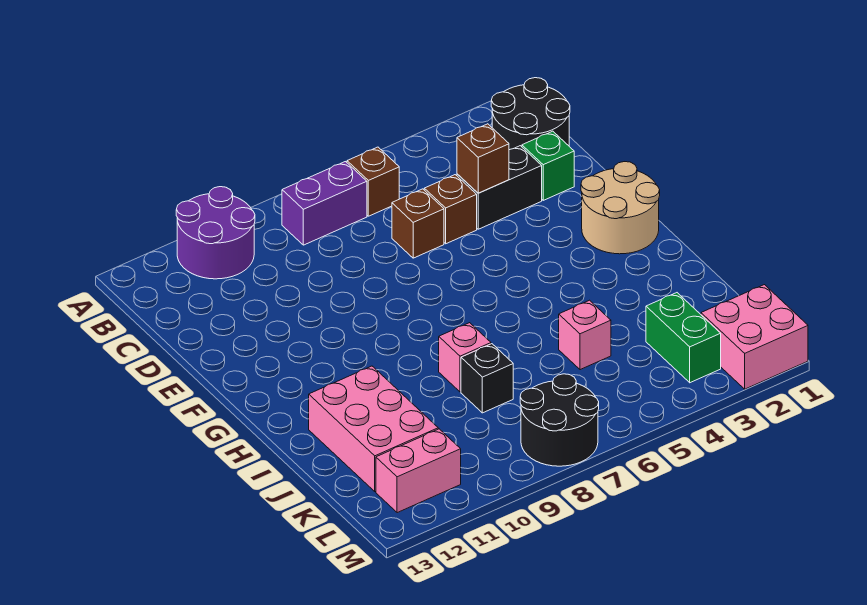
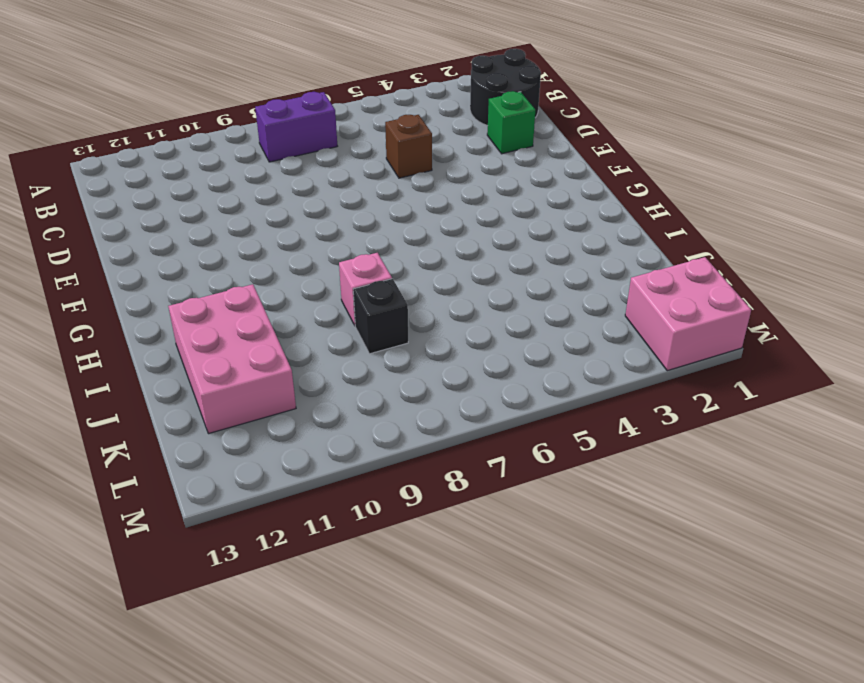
none -> purple 2x2 round brick [176,187,255,279]
none -> brown 1x1 brick [347,147,399,216]
none -> black 1x2 brick [457,146,542,229]

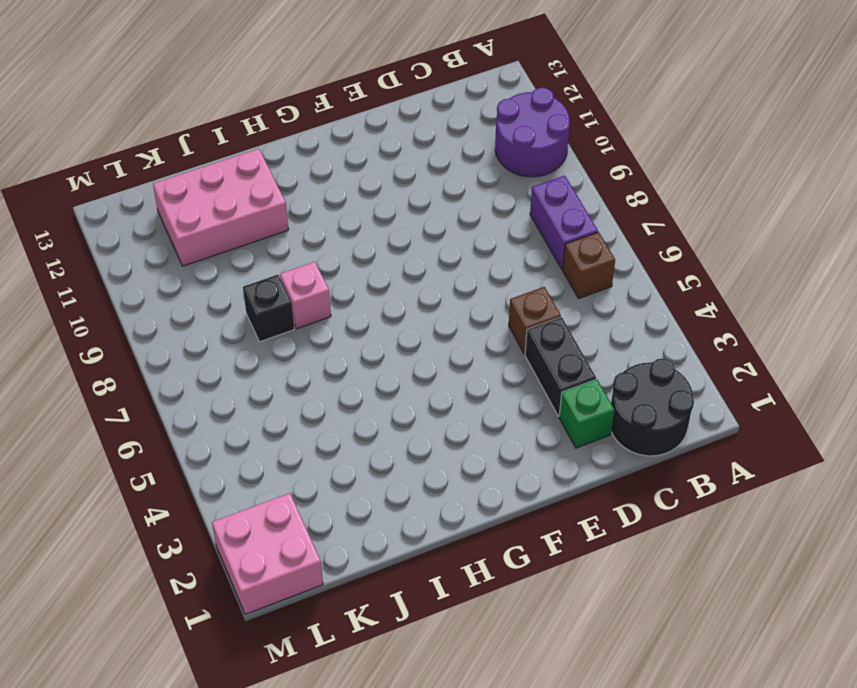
none -> brown 1x1 brick [392,189,444,258]
none -> tan 2x2 round brick [581,162,660,254]
none -> pink 1x1 brick [559,300,611,370]

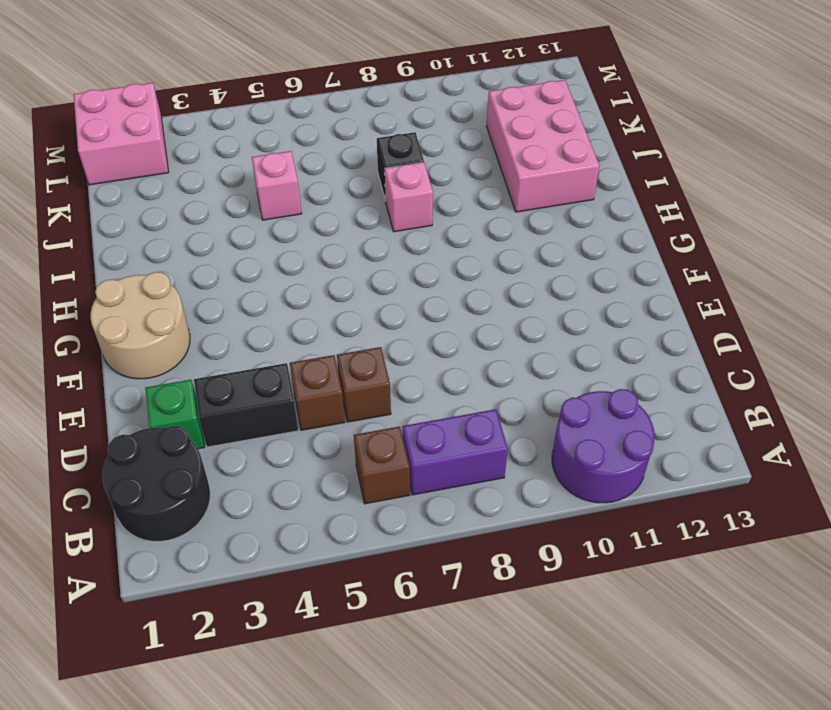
none -> green 1x2 brick [646,293,721,383]
none -> black 2x2 round brick [520,374,599,466]
none -> pink 1x2 brick [376,429,461,513]

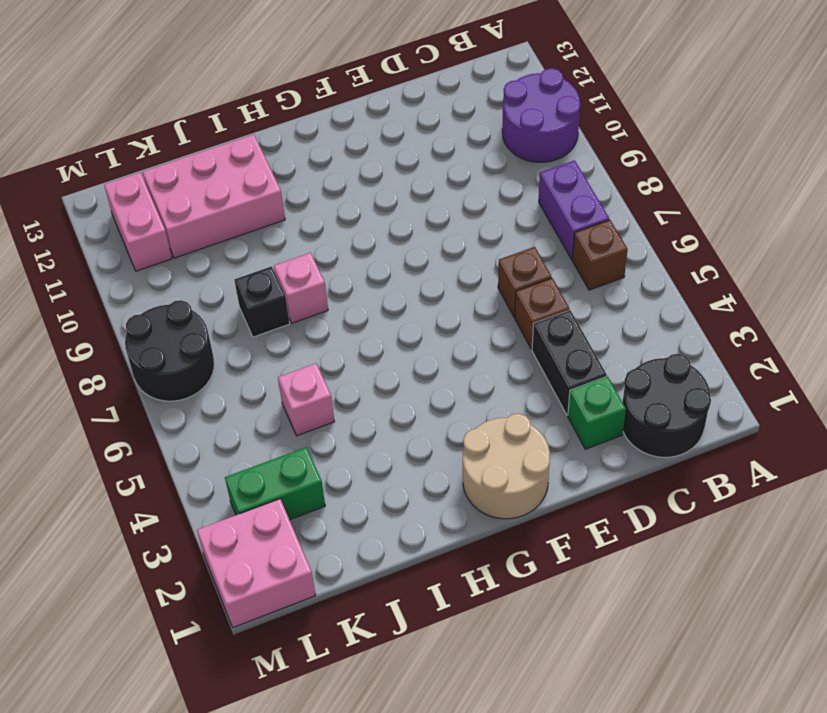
none -> brown 1x1 brick [457,124,509,193]

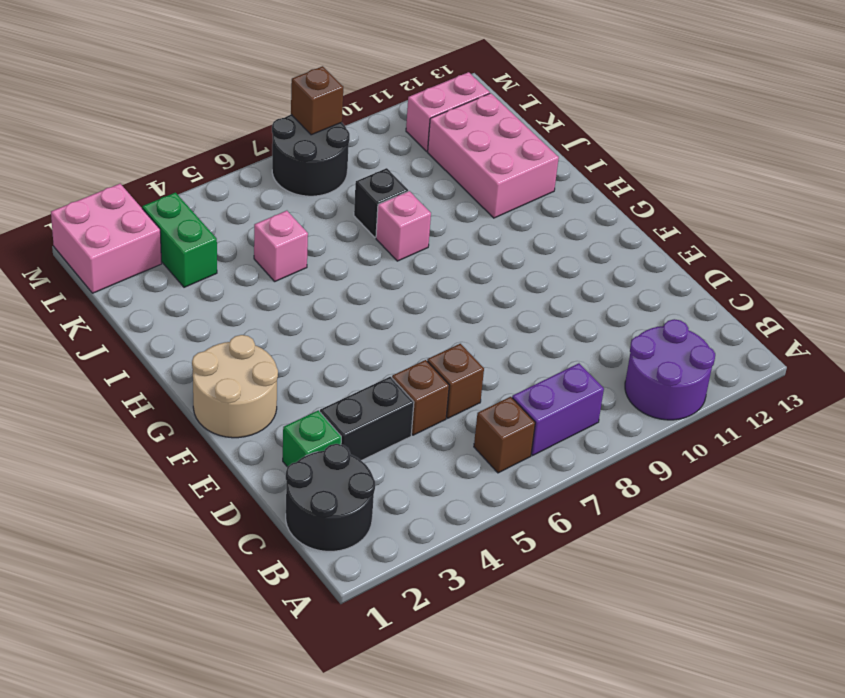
brown 1x1 brick [291,66,343,135] -> brown 1x1 brick moved to [457,124,509,193]

